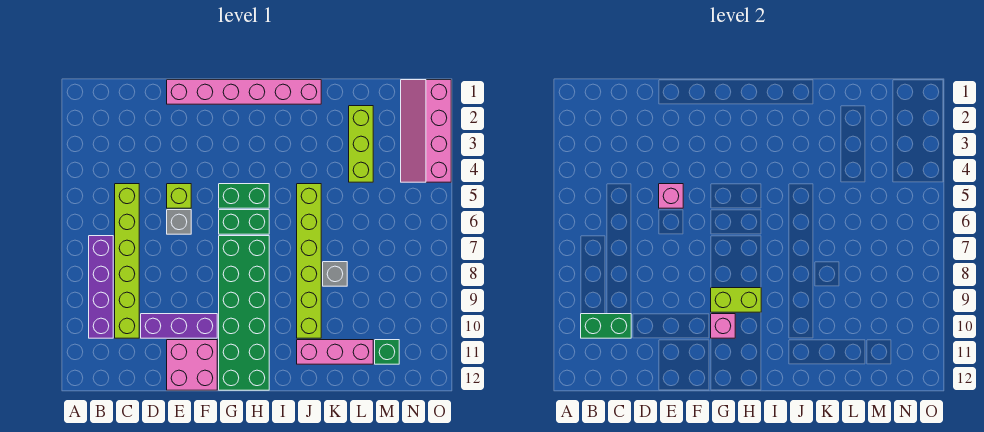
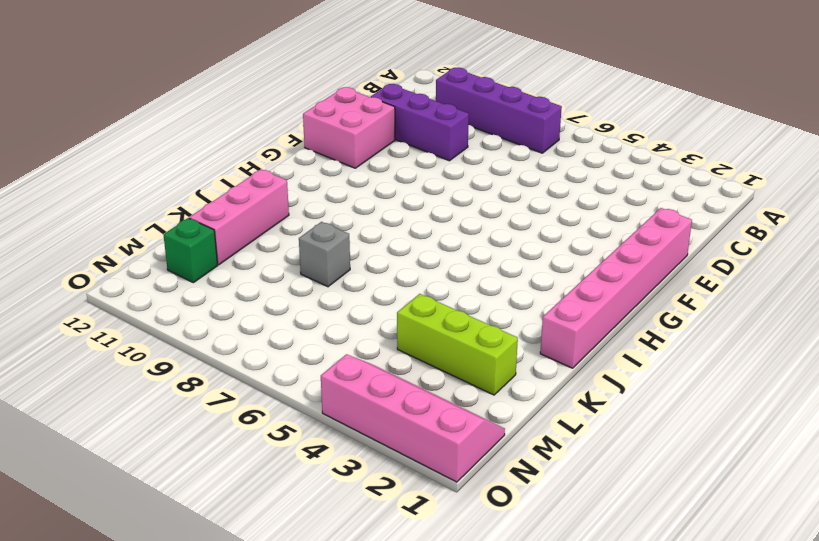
purple 1x3 brick [371,84,469,161] -> purple 1x3 brick turned to [141,314,217,338]
none -> lime 1x6 brick [115,184,139,338]
none -> lime 1x1 brick [167,184,191,208]
none -> grey 1x1 brick [167,210,191,234]

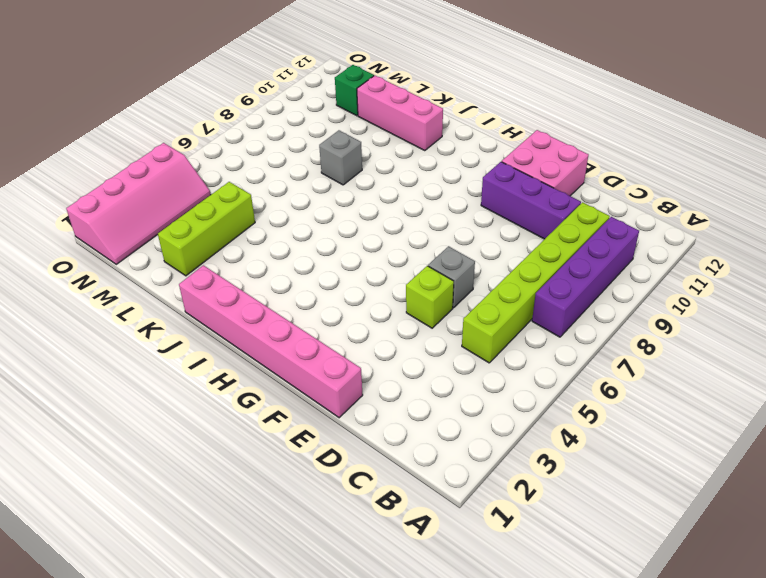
none -> green 1x2 brick [219,184,269,208]
none -> green 1x2 brick [219,210,269,234]
none -> green 2x6 brick [219,236,269,390]

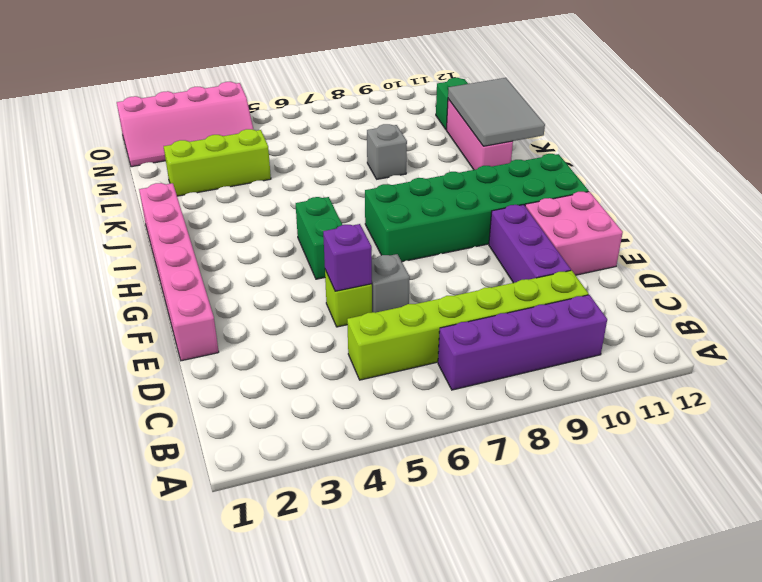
purple 1x1 brick [323,224,372,291] -> pink 1x1 brick [659,184,683,208]
grey 2x3 tile [448,78,545,146] -> none
none -> green 1x2 brick [219,210,269,234]
none -> lime 1x6 brick [297,184,321,338]
none -> green 1x2 brick [581,314,631,338]

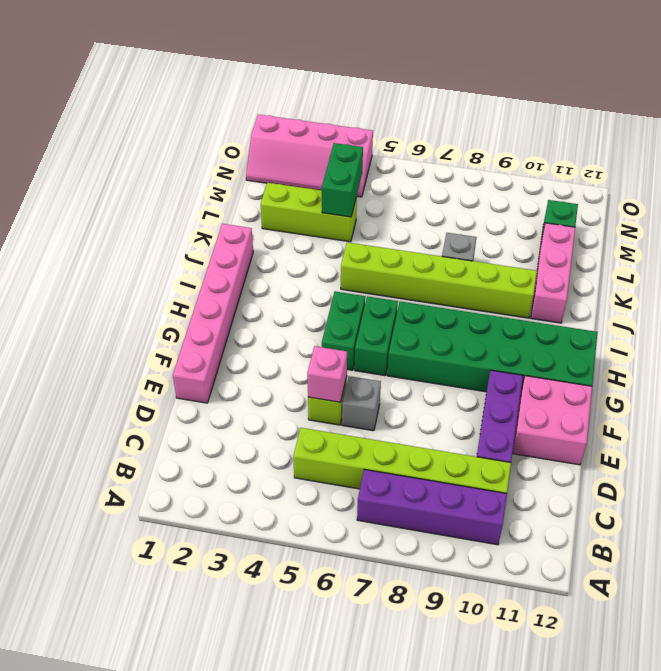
green 1x2 brick [322,143,363,217] -> green 1x2 brick moved to [581,314,631,338]
none -> lime 1x2 brick [711,288,761,312]
none -> pink 1x1 brick [711,314,735,338]

